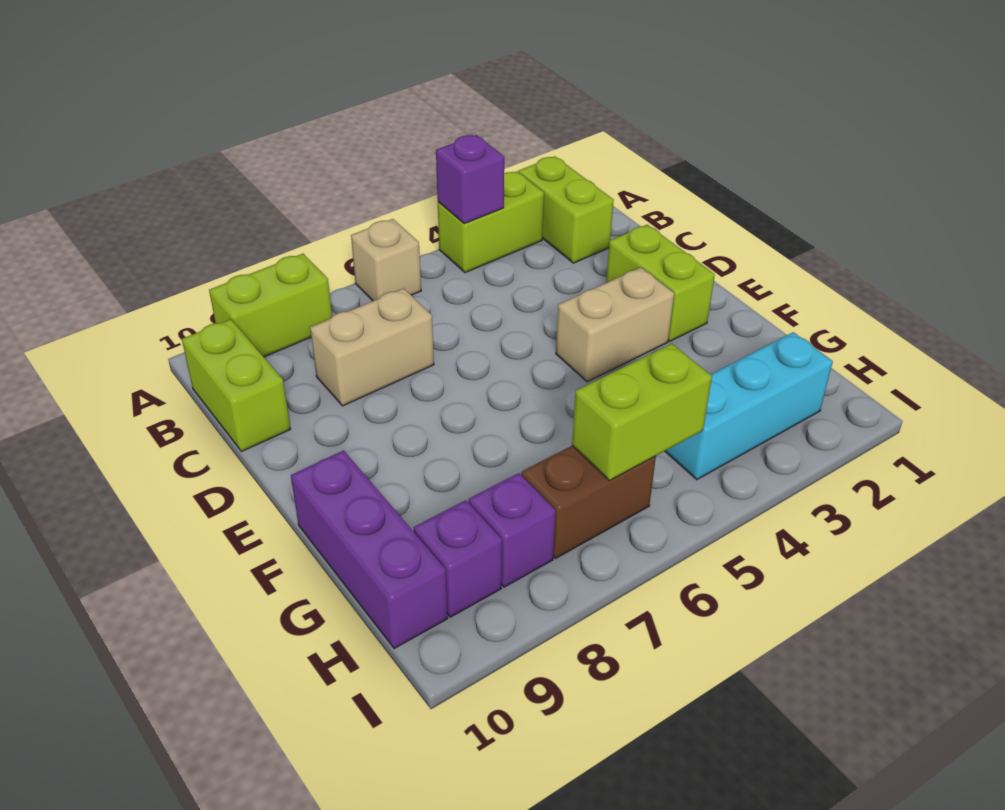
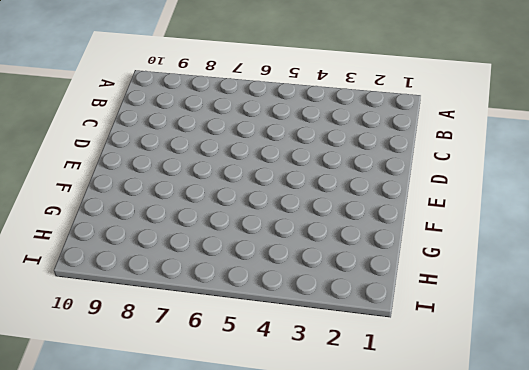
none -> lime 1x2 brick [518,157,614,263]
none -> lime 1x2 brick [438,171,544,273]
none -> tan 1x1 brick [351,219,421,301]

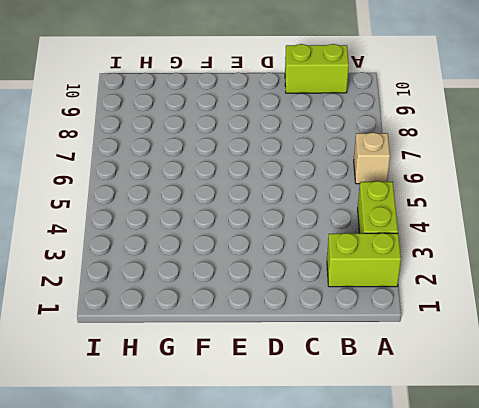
none -> lime 1x2 brick [209,254,332,357]
none -> tan 1x2 brick [310,288,434,406]
none -> lime 1x2 brick [606,225,715,341]

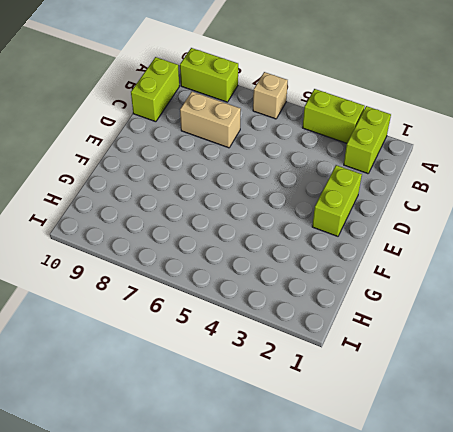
none -> tan 1x2 brick [556,268,674,382]
none -> purple 1x3 brick [291,450,448,649]
none -> cyan 1x3 brick [665,332,833,480]

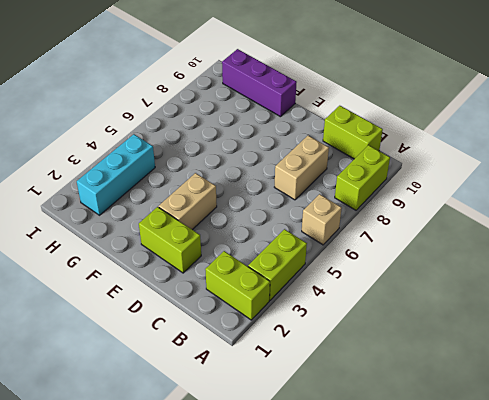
none -> brown 1x2 brick [521,446,656,559]
none -> purple 1x1 brick [469,473,556,587]
none -> purple 1x1 brick [413,500,502,617]

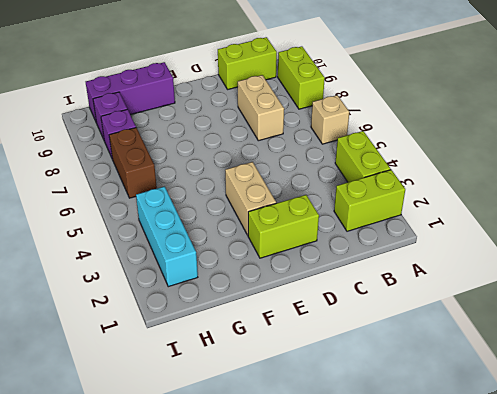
none -> purple 1x1 brick [436,135,504,224]
none -> lime 1x2 brick [572,344,712,481]

